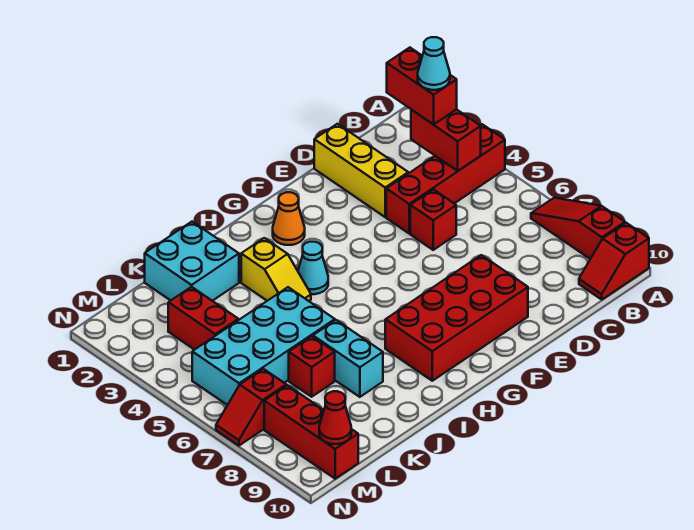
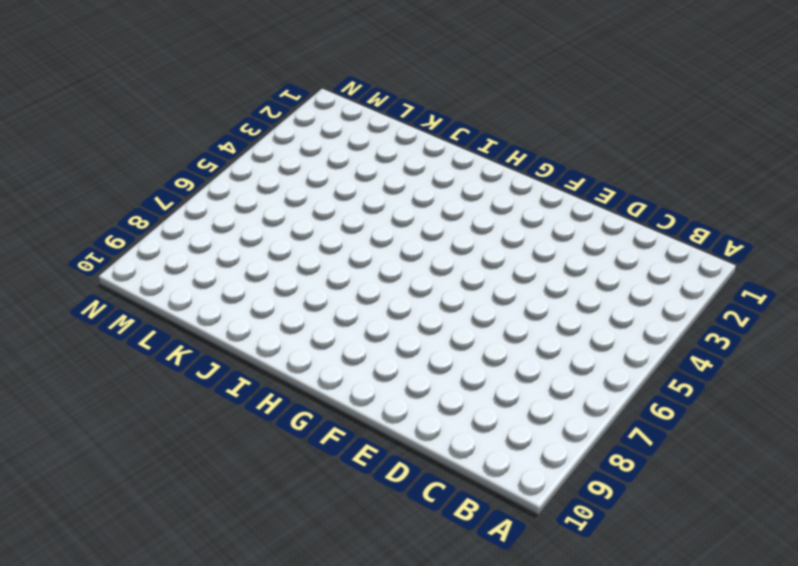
none -> red 1x4 brick [386,124,505,233]
none -> red 1x3 slope [531,198,625,259]
none -> red 1x2 slope [579,223,649,299]

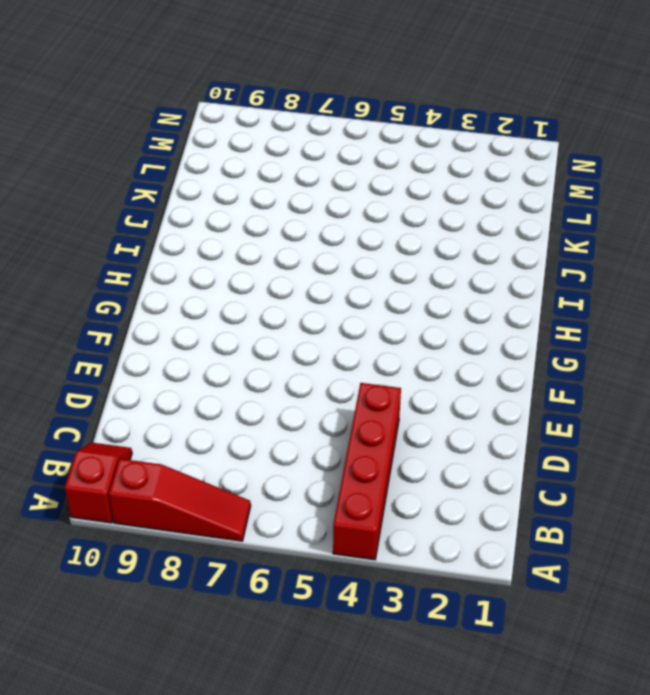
none -> yellow 1x3 brick [314,124,408,217]
none -> red 1x1 brick [410,190,456,250]
none -> red 2x4 brick [385,255,528,381]

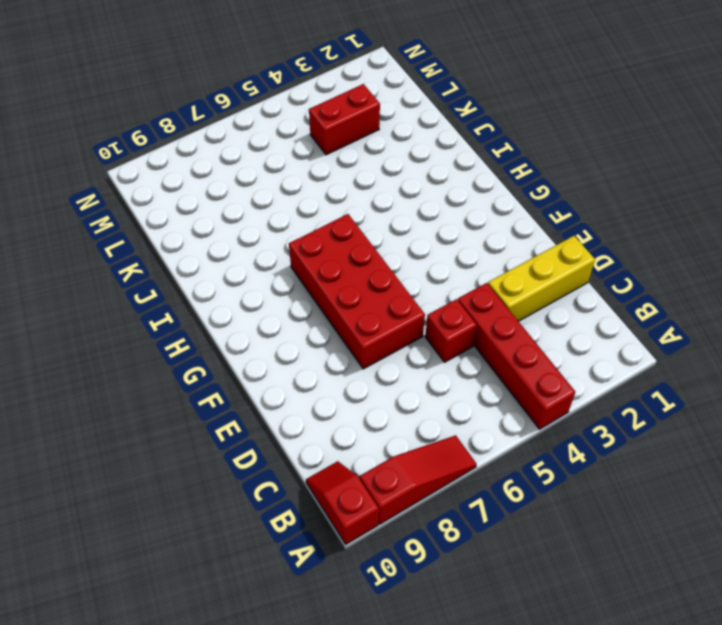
red 2x4 brick [289,214,425,369] -> red 2x4 brick moved to [385,255,528,381]
none -> orange 1x1 cone [273,192,305,245]
none -> cyan 1x1 cone [298,242,328,294]
none -> yellow 1x2 slope [241,238,311,301]

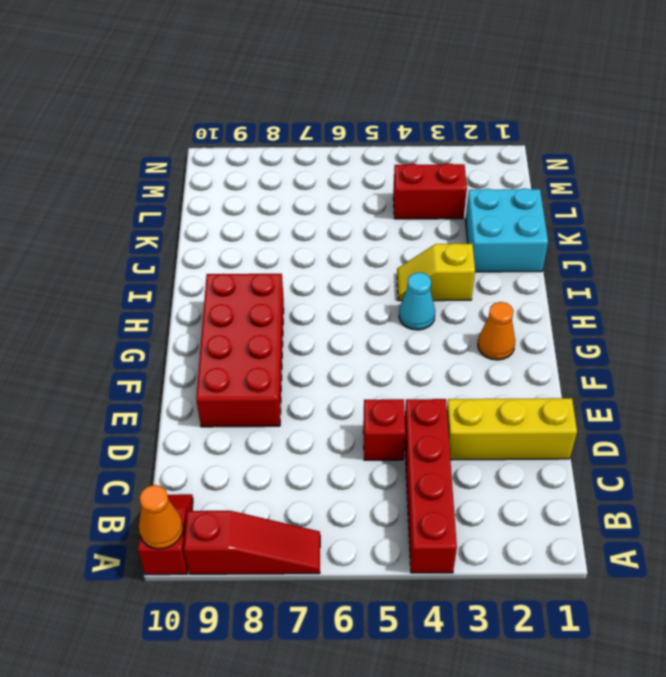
orange 1x1 cone [139,485,183,549] -> none
none -> cyan 2x4 brick [192,287,335,405]
none -> cyan 1x2 brick [313,320,383,397]
none -> red 1x1 brick [289,336,335,397]

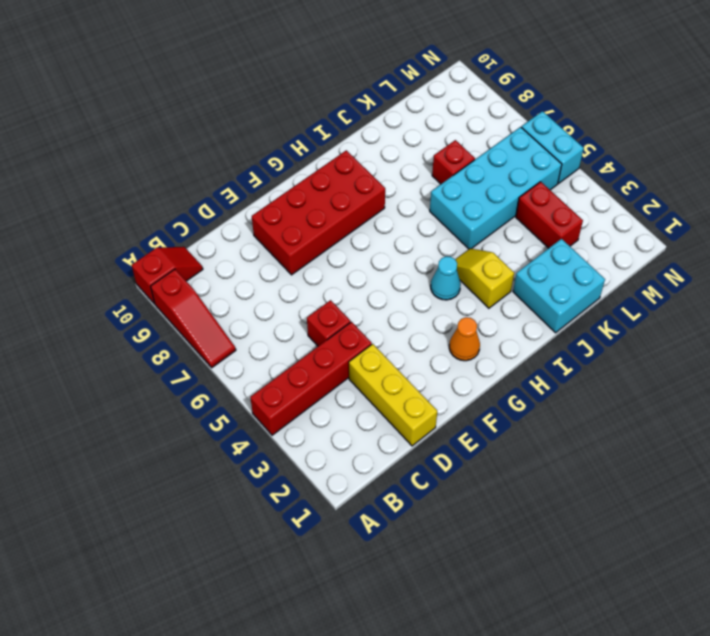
cyan 1x2 brick [521,111,584,183] -> cyan 1x2 brick moved to [313,320,383,397]
none -> red 1x2 slope [216,369,286,446]
none -> red 1x3 brick [264,385,358,479]
none -> red 1x2 brick [411,109,481,171]

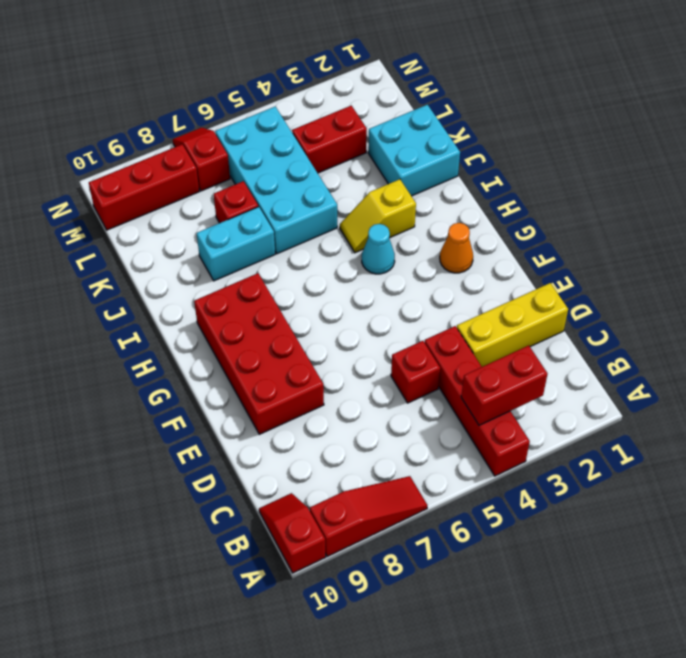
none -> red 1x1 cone [319,391,351,444]
none -> red 1x2 brick [387,48,457,125]
none -> cyan 1x1 cone [418,37,450,90]

